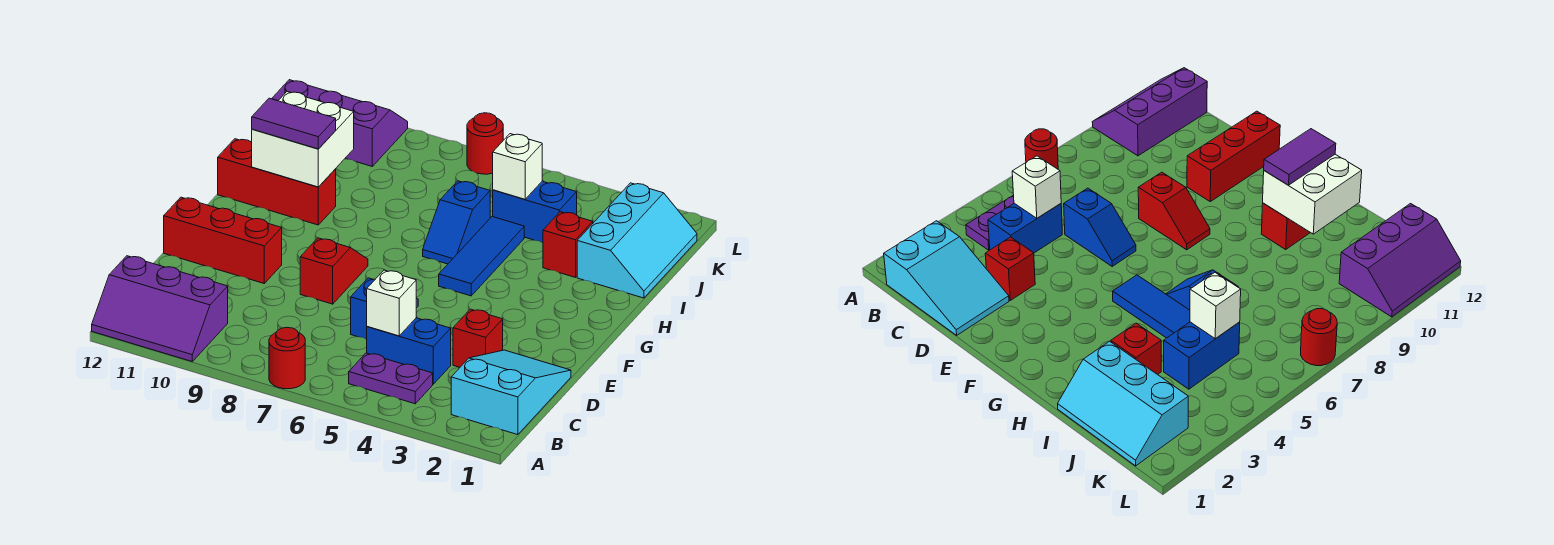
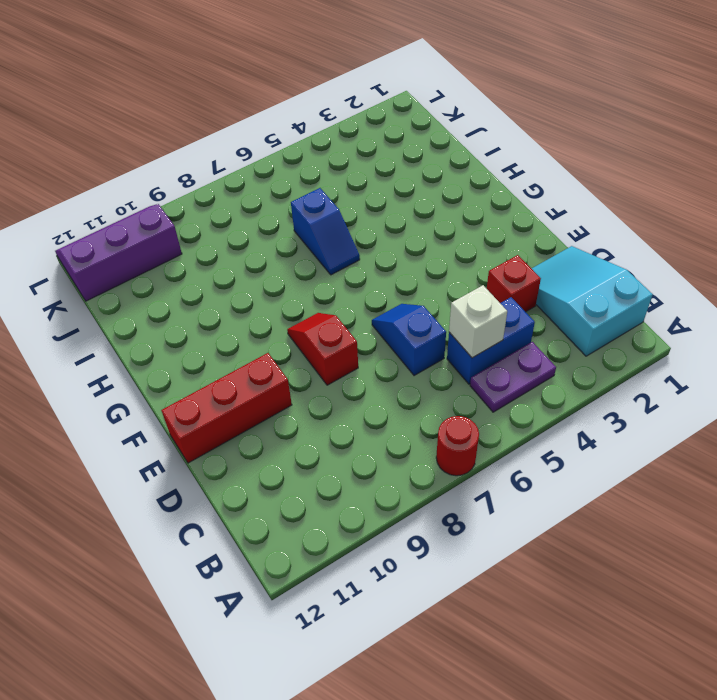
none -> purple 2x3 slope [92,256,228,361]
none -> blue 1x3 tile [439,216,524,296]
none -> red 1x3 brick [218,139,336,225]

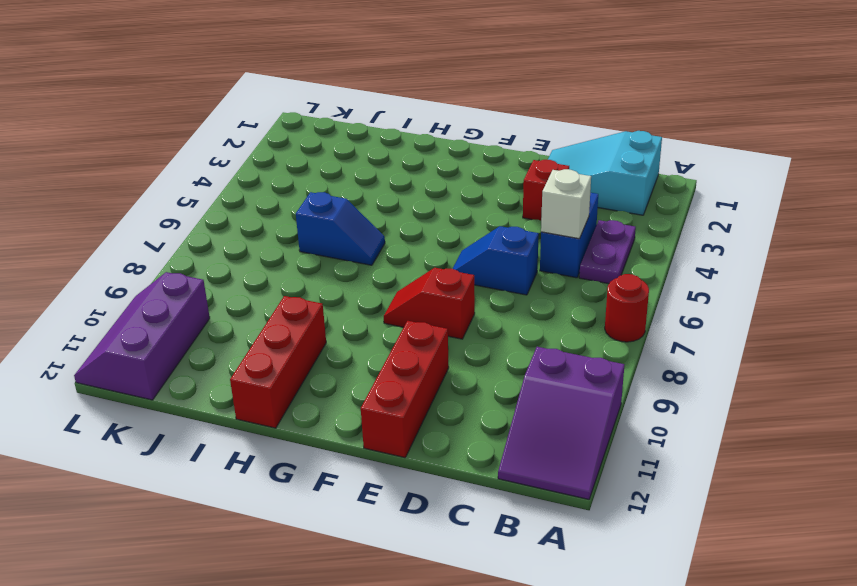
purple 2x3 slope [498,347,624,499] -> purple 2x3 slope turned to [92,256,228,361]
none -> blue 1x3 tile [439,216,524,296]
none -> cyan 2x3 slope [577,183,697,298]
none -> red 1x1 brick [543,212,593,277]

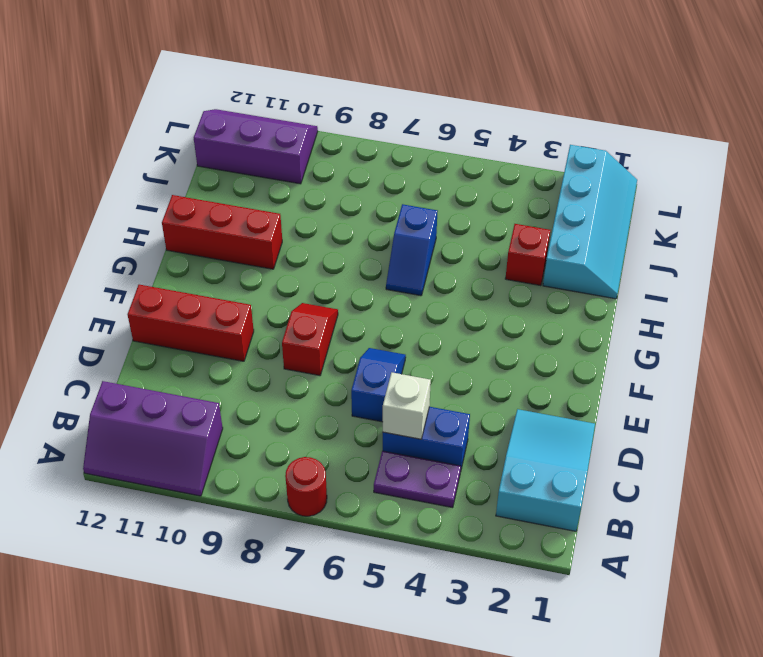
cyan 2x4 slope [543,145,637,299] -> cyan 2x3 slope [577,183,697,298]
none -> red 1x1 brick [453,309,503,367]
none -> blue 1x3 tile [439,216,524,296]
none -> blue 1x2 brick [493,181,577,243]

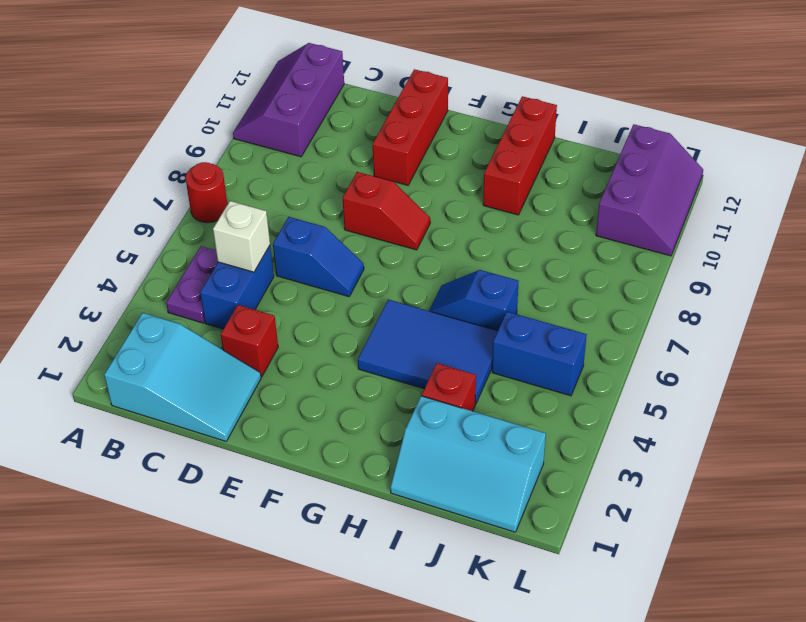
blue 2x3 tile [358,300,498,404] -> blue 1x3 tile [439,216,524,296]
blue 1x2 brick [492,312,587,396] -> blue 1x2 brick turned to [493,181,577,243]
none -> red 1x1 round brick [467,113,503,174]
none -> white 2x2 brick [252,92,354,187]
none -> white 1x1 brick [493,134,542,199]

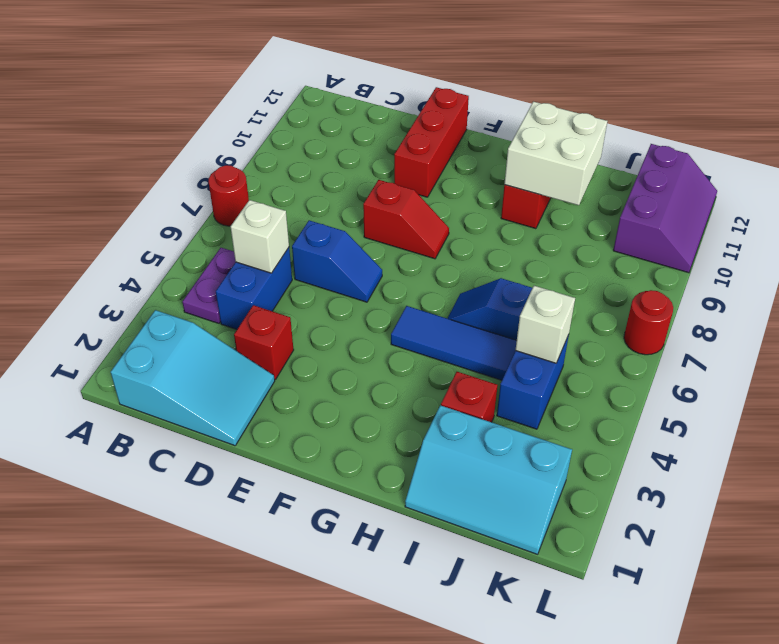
none -> purple 2x3 slope [92,256,228,361]
none -> purple 1x2 tile [252,98,336,149]

